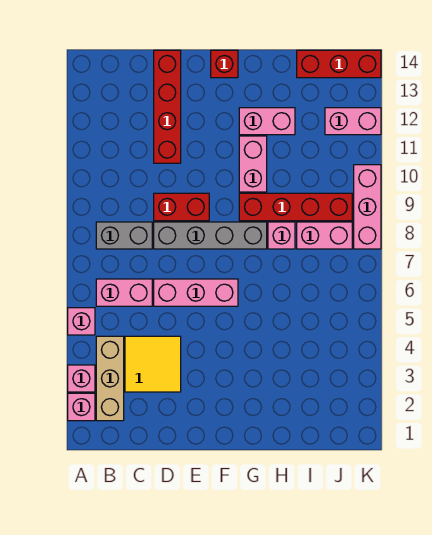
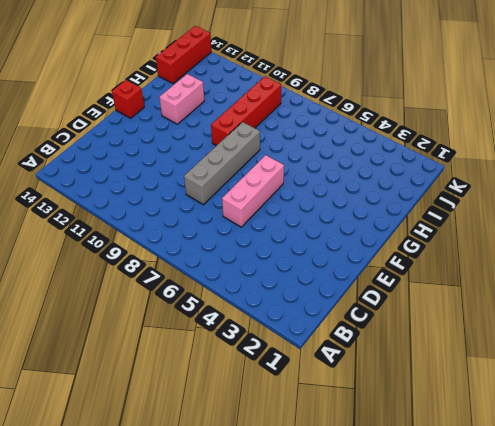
none -> pink 1x1 brick [68,393,95,421]
none -> pink 1x1 brick [68,365,95,392]
none -> pink 1x1 brick [68,308,95,335]

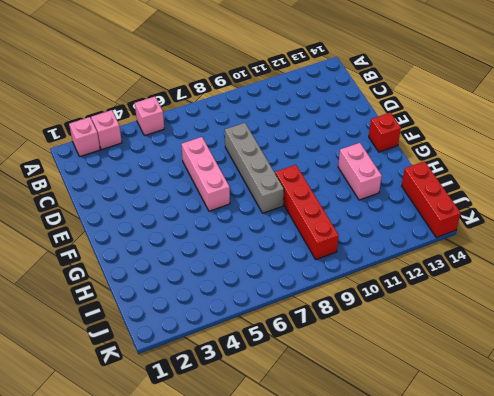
none -> tan 1x3 brick [96,336,124,421]
none -> pink 1x2 brick [96,279,152,306]
none -> grey 1x2 brick [96,222,152,249]

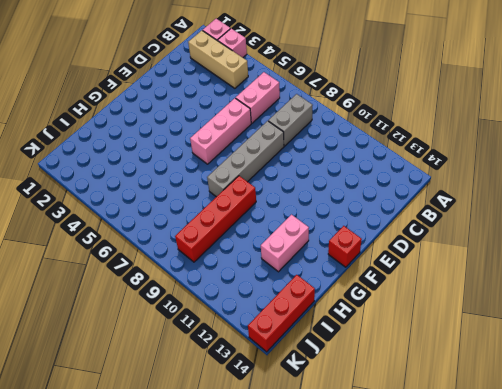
none -> pink 1x1 brick [68,308,95,335]
none -> yellow 2x2 tile [125,336,181,392]
none -> red 1x2 brick [154,193,209,221]

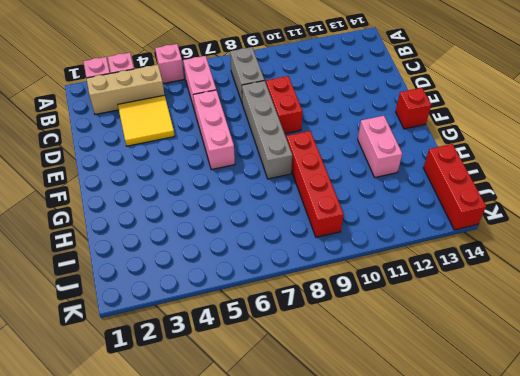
none -> red 1x4 brick [154,50,181,163]
none -> pink 1x2 brick [239,136,267,192]
none -> pink 1x1 brick [268,222,295,249]

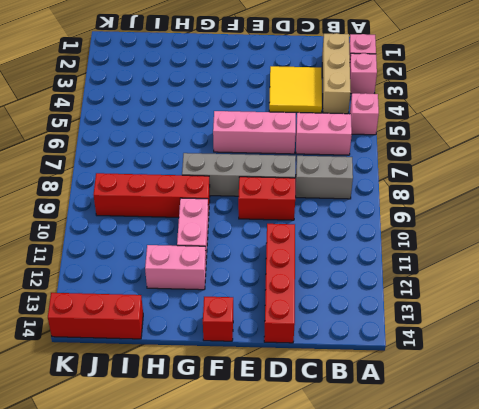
none -> pink 1x1 brick [268,222,295,249]
none -> pink 1x2 brick [297,222,352,249]
none -> pink 1x2 brick [325,108,381,135]

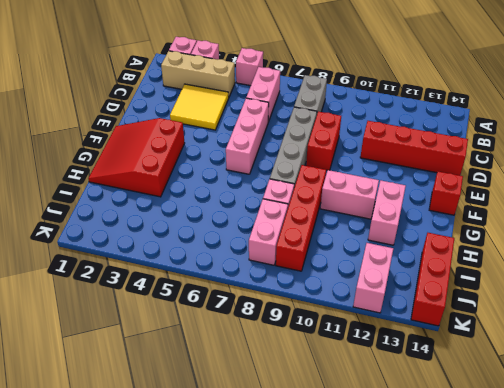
red 3x3 slope [88,118,185,197] -> none
none -> pink 1x3 brick [354,165,381,249]

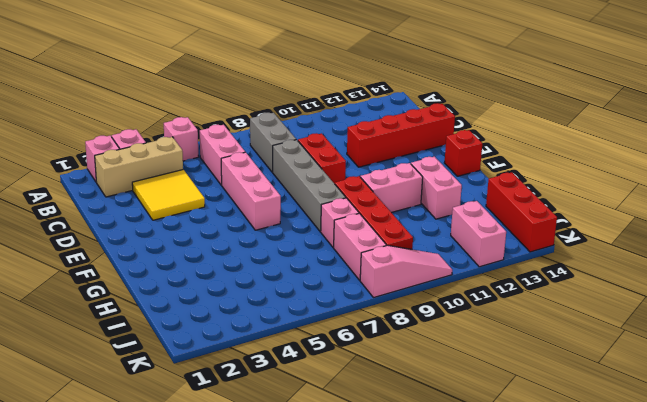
pink 1x3 slope [360,245,452,298] -> pink 1x3 brick [354,165,381,249]

